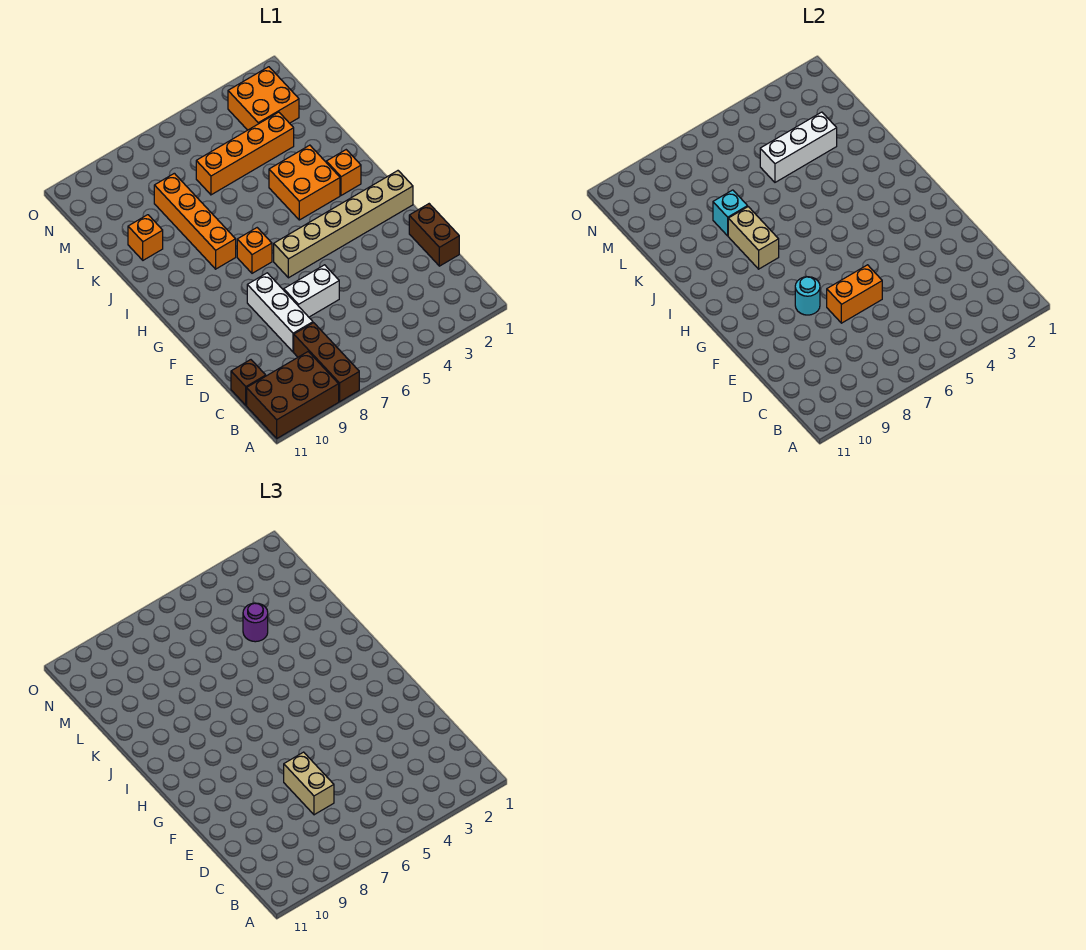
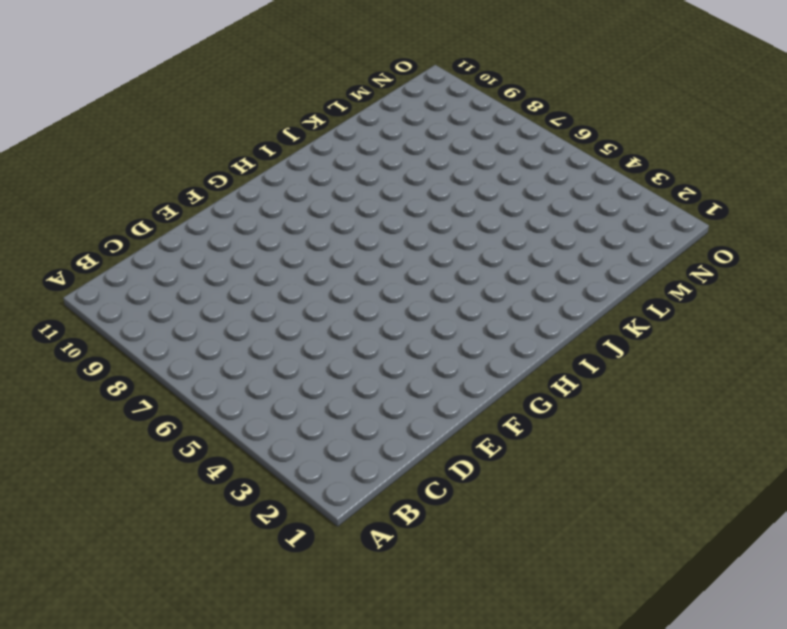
none -> brown 1x3 brick [294,323,359,402]
none -> brown 2x3 brick [247,352,339,438]
none -> brown 1x1 brick [231,360,266,405]

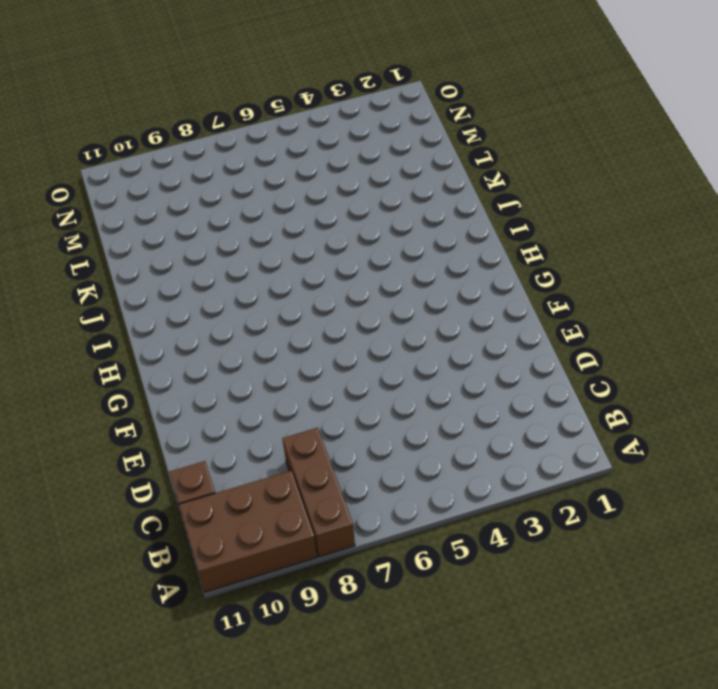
none -> brown 1x2 brick [409,204,459,266]
none -> white 1x3 brick [247,273,313,352]
none -> white 1x2 brick [284,265,339,317]

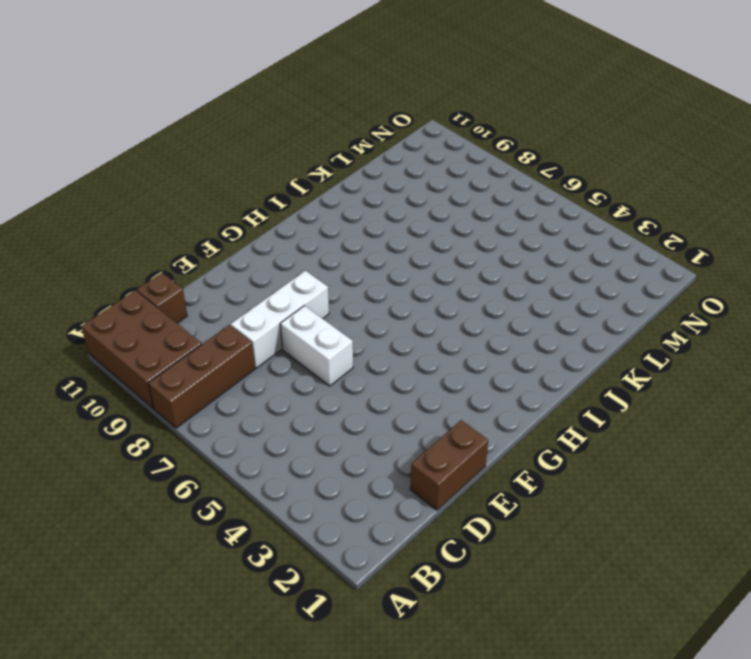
none -> tan 1x6 brick [274,171,413,278]
none -> orange 1x1 brick [237,228,272,273]
none -> orange 1x1 brick [326,150,361,195]

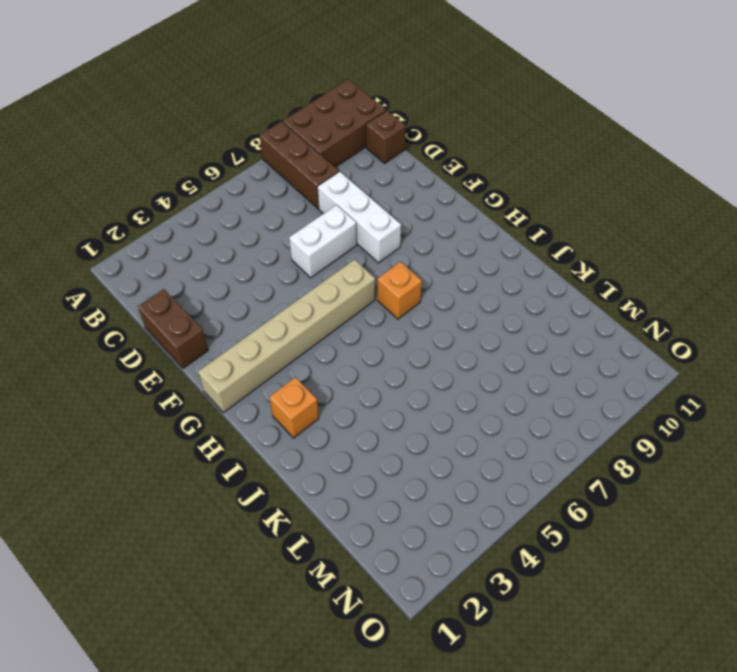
none -> orange 2x2 brick [269,145,340,220]
none -> orange 1x4 brick [154,173,236,269]
none -> orange 1x1 brick [128,215,163,260]

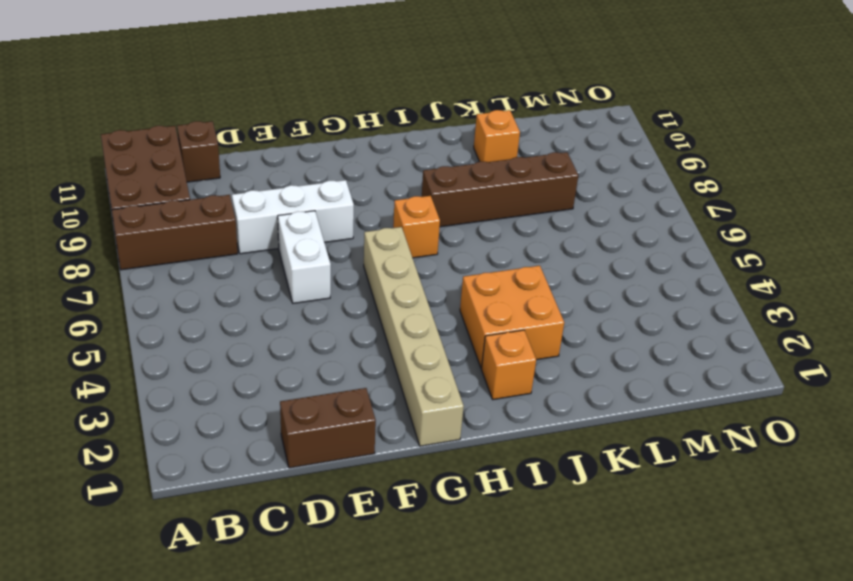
brown 1x4 brick [422,152,578,227] -> orange 1x4 brick [154,173,236,269]
none -> orange 1x4 brick [196,112,294,195]
none -> orange 2x2 brick [228,67,299,130]
none -> orange 1x2 brick [827,265,882,323]

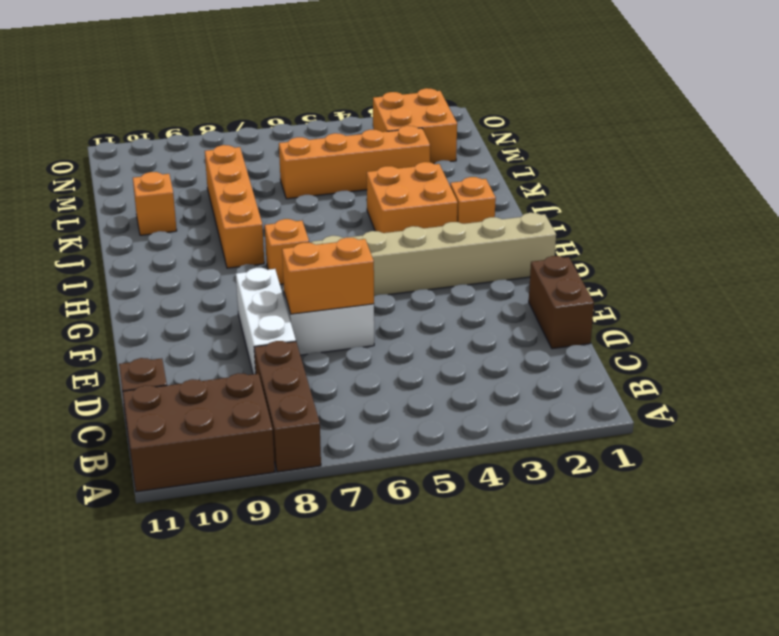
none -> cyan 1x1 round brick [795,277,820,315]
none -> tan 1x2 brick [728,207,779,269]
none -> cyan 1x1 brick [713,190,748,236]

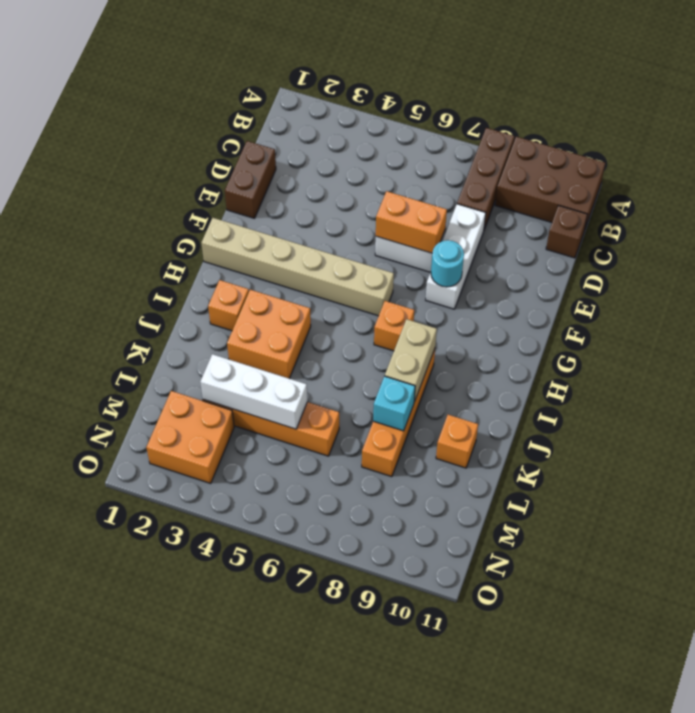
none -> tan 1x2 brick [284,752,334,815]
none -> purple 1x1 round brick [243,603,268,642]

